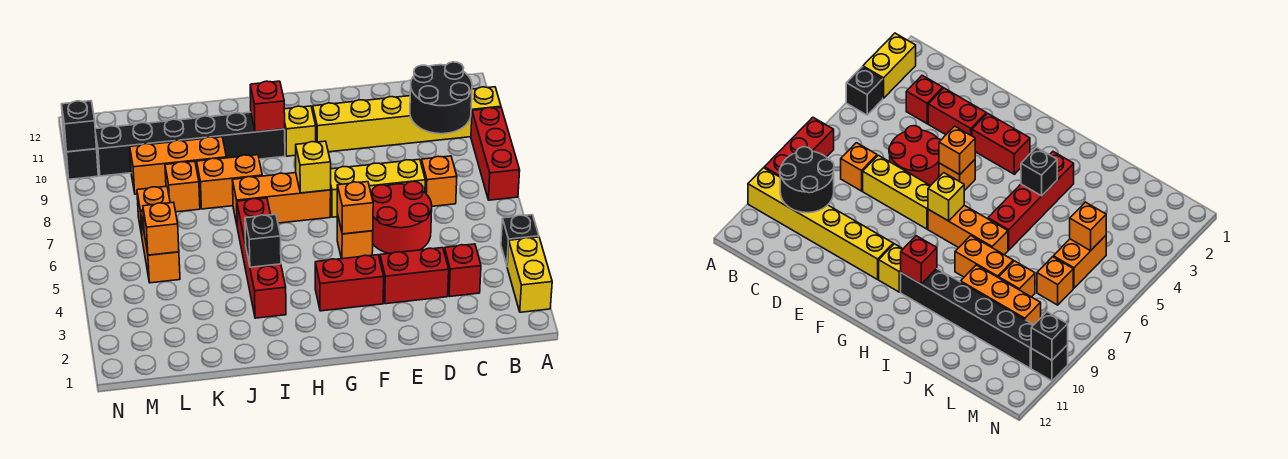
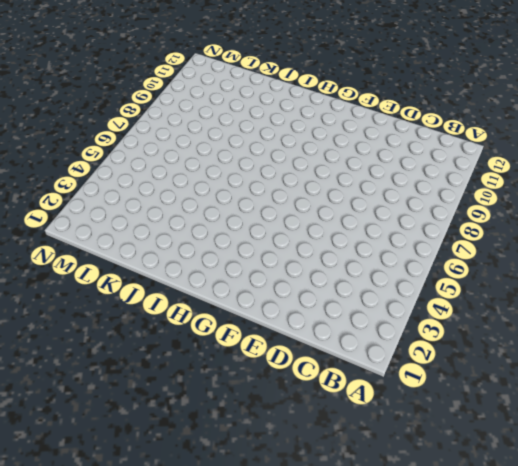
none -> yellow 1x2 brick [507,237,552,312]
none -> black 1x1 brick [501,215,539,265]
none -> red 1x3 brick [471,107,520,200]

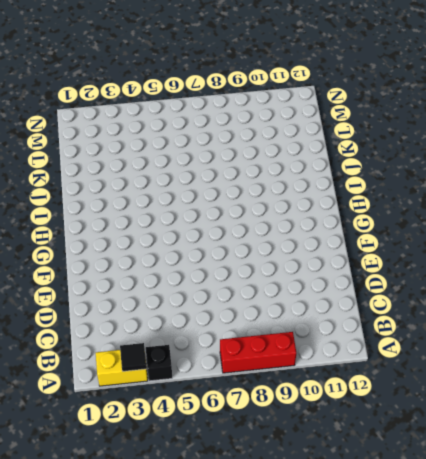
black 1x1 tile [120,343,146,371] -> none
none -> yellow 1x6 brick [313,87,501,152]
none -> red 1x1 brick [444,244,481,297]
none -> orange 1x1 brick [421,156,457,206]

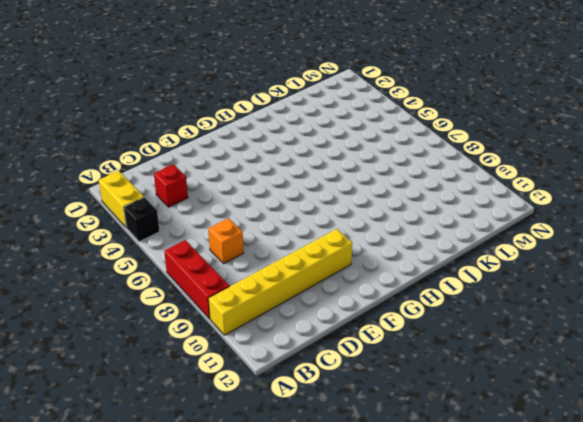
none -> red 1x2 brick [380,248,449,304]
none -> red 2x2 round brick [372,181,432,254]
none -> yellow 1x3 brick [330,159,425,217]

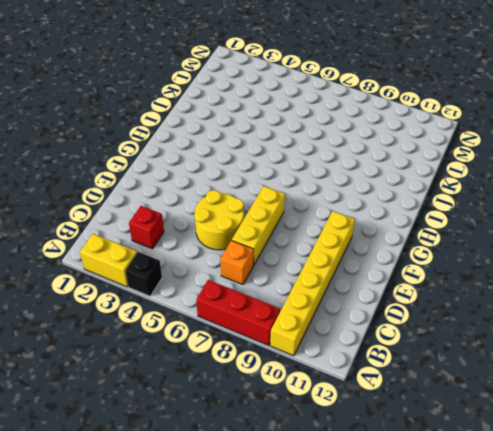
yellow 2x2 round brick [194,190,244,250] -> red 2x2 round brick [372,181,432,254]
none -> red 1x2 brick [380,248,449,304]
none -> red 1x2 brick [315,255,384,311]
none -> orange 1x1 brick [337,214,373,259]

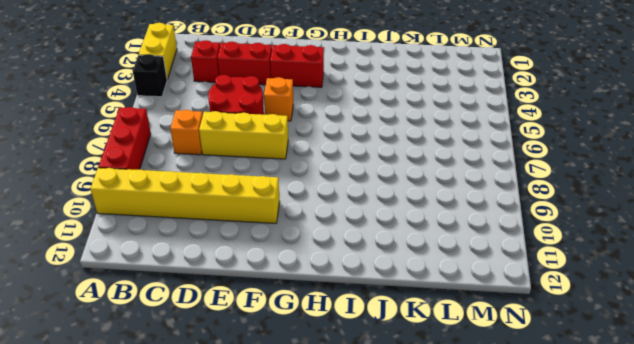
none -> orange 1x3 brick [232,173,331,224]
none -> yellow 1x1 brick [284,106,316,156]
none -> black 1x6 brick [95,112,285,176]

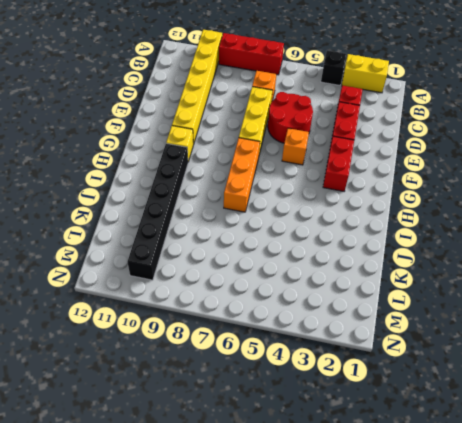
none -> red 1x4 brick [237,198,286,318]
none -> orange 1x2 brick [197,155,262,209]
none -> orange 1x3 brick [130,137,226,194]

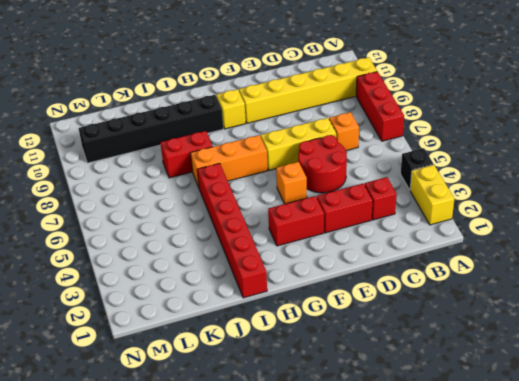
red 1x6 brick [197,163,267,298] -> red 1x4 brick [237,198,286,318]
red 1x2 brick [160,131,213,178] -> orange 1x2 brick [197,155,262,209]
none -> orange 1x3 brick [130,137,226,194]
none -> orange 1x1 brick [165,161,200,212]
none -> orange 1x2 brick [141,211,180,283]

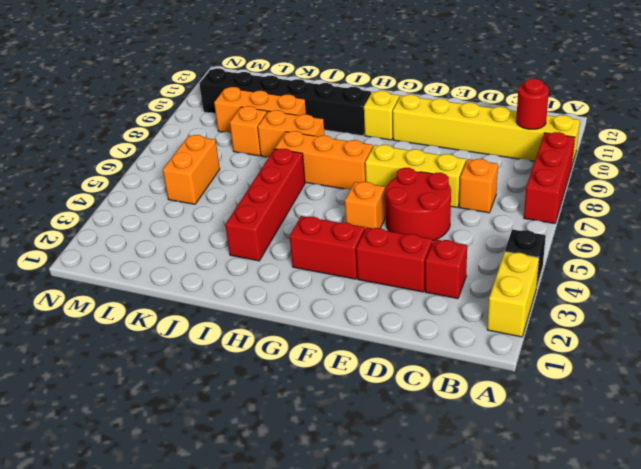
red 1x1 round brick [516,79,549,129] -> black 2x2 round brick [410,62,472,134]
none -> orange 1x1 brick [137,186,170,235]
none -> black 1x1 brick [64,139,98,179]
none -> orange 1x1 brick [337,182,373,234]

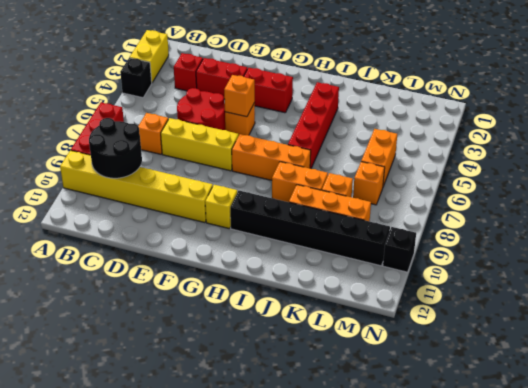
none -> yellow 1x1 brick [296,141,331,193]
none -> red 1x1 brick [250,81,285,132]
none -> black 1x1 brick [245,214,281,267]

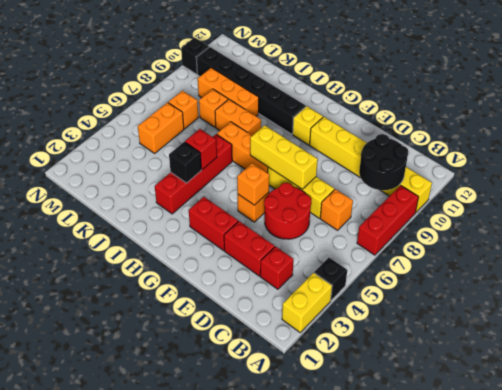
yellow 1x3 brick [250,125,318,189] -> yellow 1x1 brick [296,141,331,193]
red 1x1 brick [185,129,217,170] -> red 1x1 brick moved to [250,81,285,132]
none -> orange 1x1 brick [143,202,179,255]
none -> black 1x1 brick [61,101,97,152]

